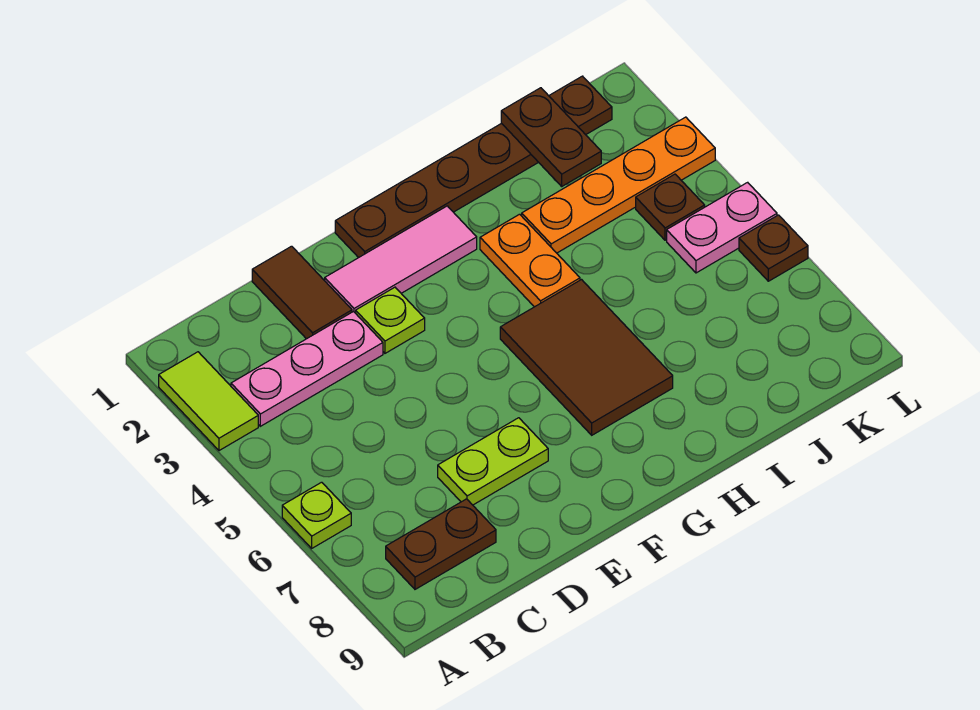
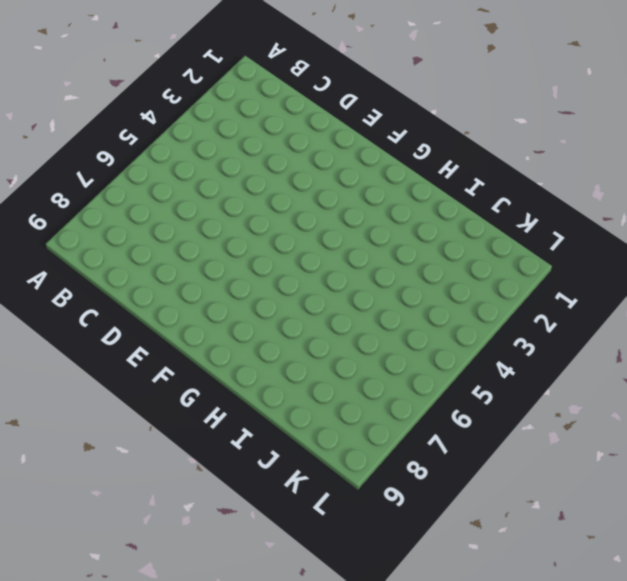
none -> lime 1x2 tile [159,352,258,451]
none -> lime 1x1 plate [282,482,351,548]
none -> pink 1x3 plate [231,312,383,426]

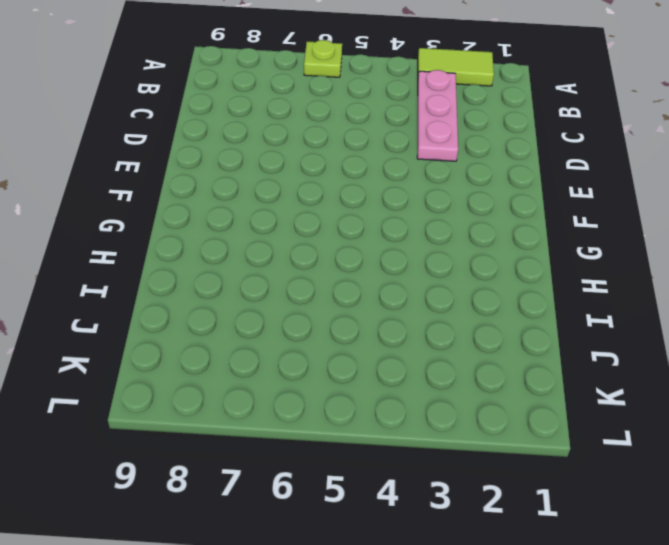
none -> brown 1x2 plate [386,499,496,589]
none -> brown 1x2 tile [252,246,352,339]
none -> lime 1x2 plate [438,418,548,505]

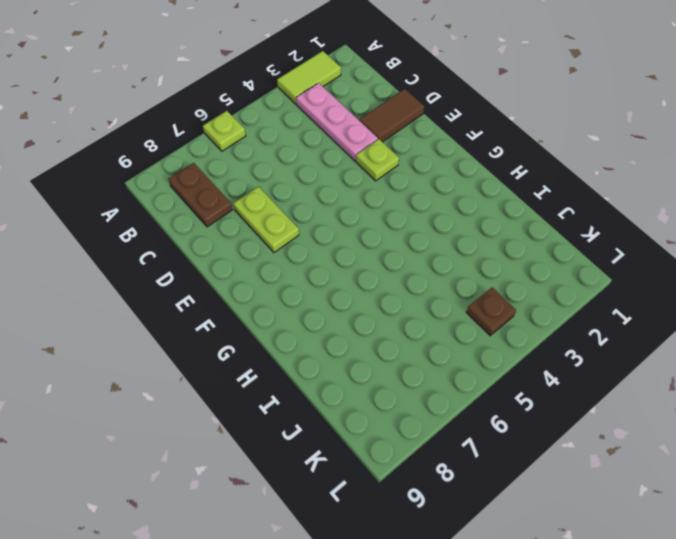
none -> pink 1x3 tile [325,206,477,313]
none -> brown 1x6 plate [335,76,612,258]
none -> brown 2x3 tile [500,280,673,435]

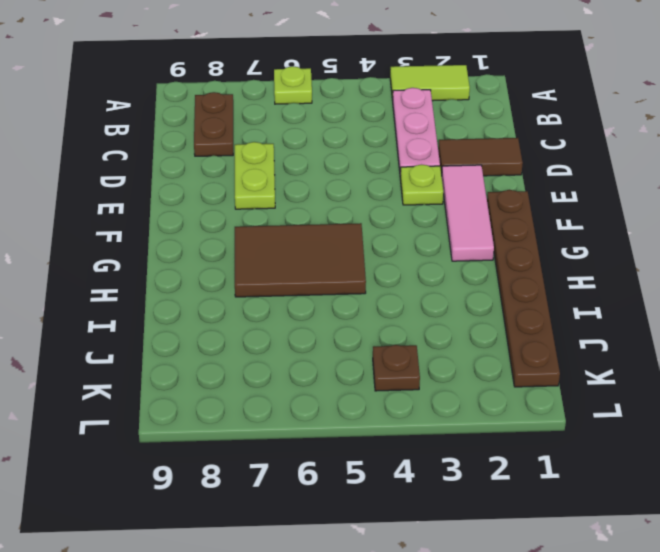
none -> orange 1x2 plate [480,214,580,307]
none -> orange 1x4 plate [522,117,715,253]
none -> pink 1x2 plate [667,182,777,273]

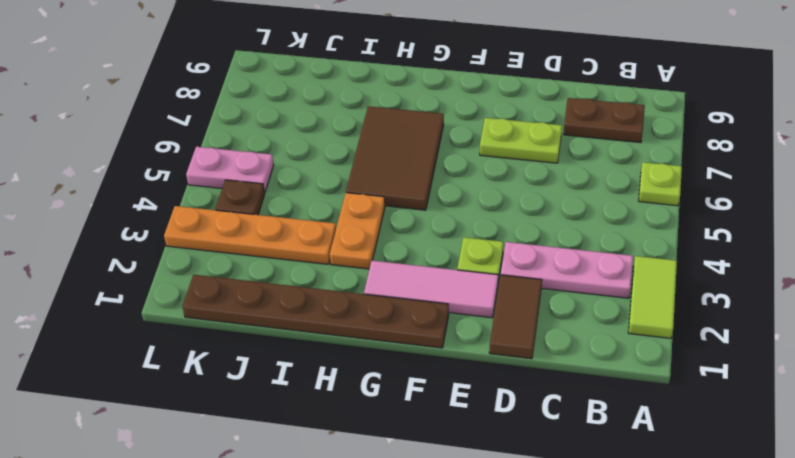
none -> brown 1x1 plate [739,215,808,281]
none -> brown 1x2 plate [501,88,601,186]

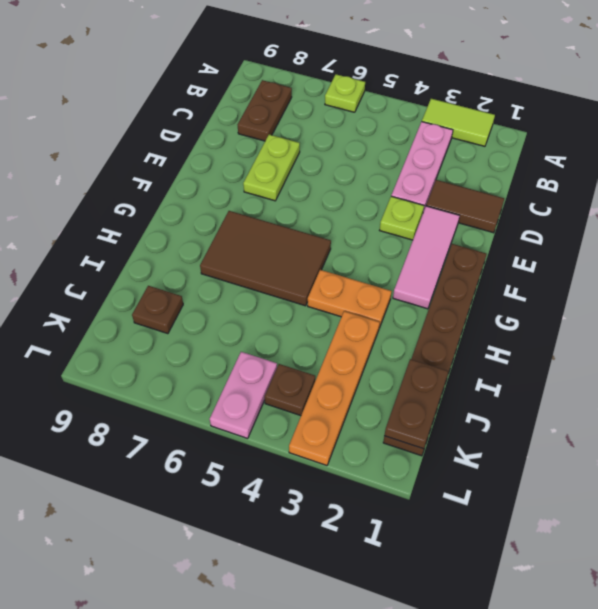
brown 1x2 plate [384,359,448,449] -> brown 1x2 plate turned to [501,88,601,186]
brown 1x1 plate [132,286,183,334] -> brown 1x1 plate moved to [739,215,808,281]

